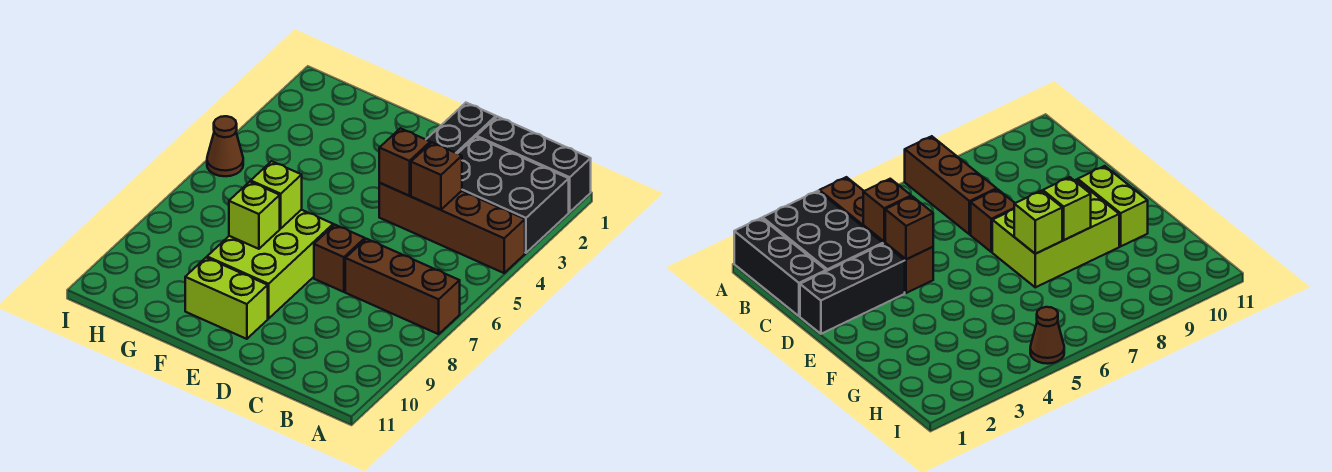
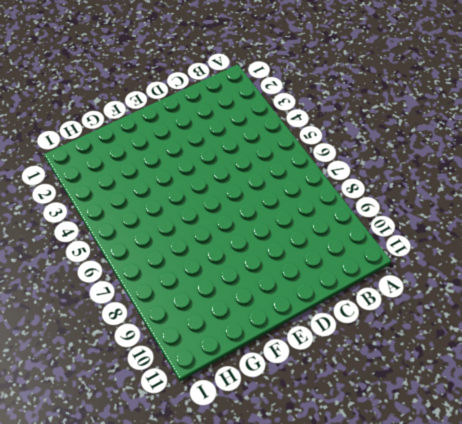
none -> black 1x3 brick [477,117,591,212]
none -> black 2x3 brick [458,137,569,253]
none -> brown 1x4 brick [379,183,525,273]

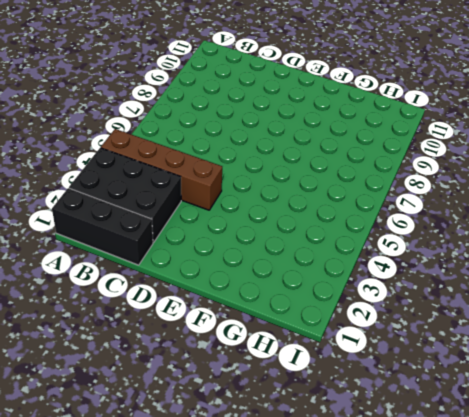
none -> brown 1x3 brick [345,239,460,334]
none -> black 1x3 brick [426,103,496,154]
none -> brown 1x1 brick [314,225,365,292]

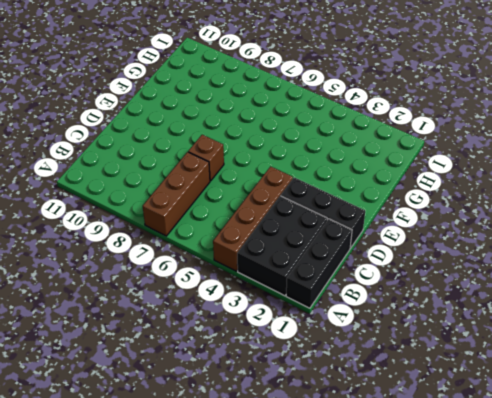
none -> lime 2x3 brick [207,210,333,319]
none -> lime 1x2 brick [185,258,268,339]
none -> brown 1x1 cone [207,116,243,176]

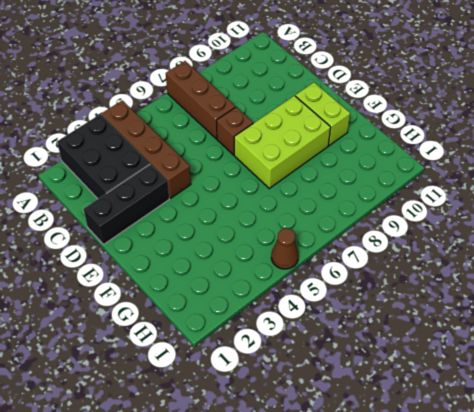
none -> black 1x3 brick [477,117,591,212]
none -> brown 1x1 brick [411,143,462,210]
none -> brown 1x1 brick [379,128,430,196]

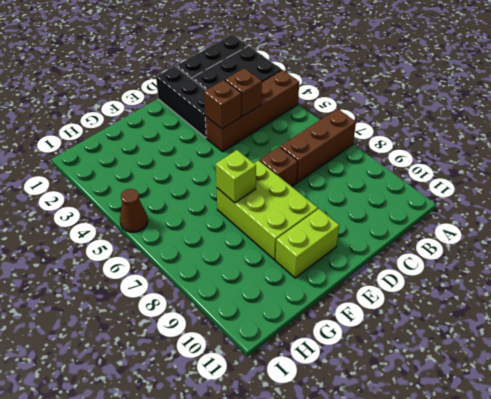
none -> lime 1x1 brick [229,182,280,249]

